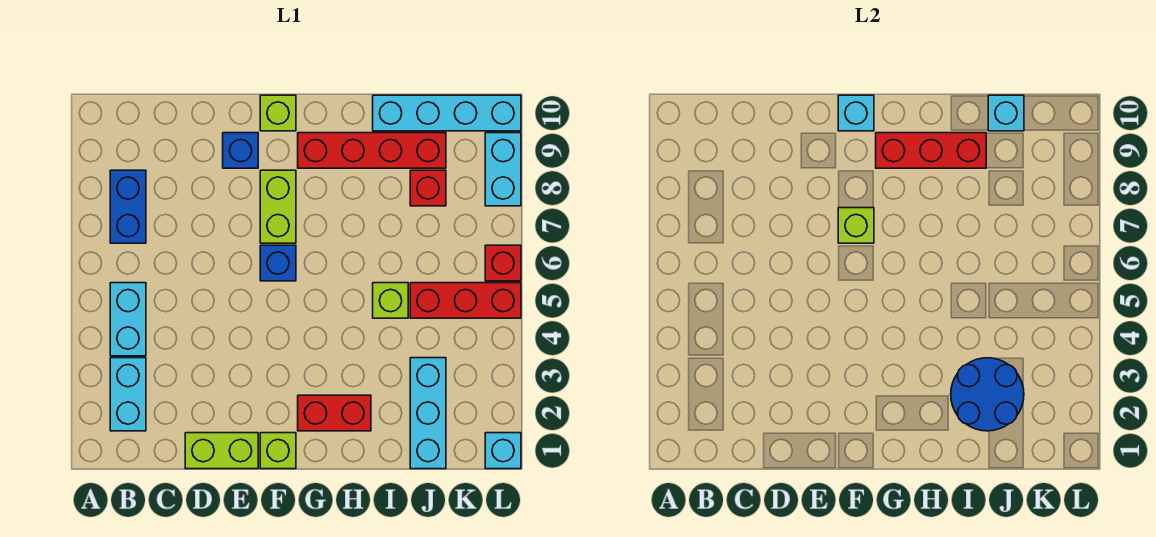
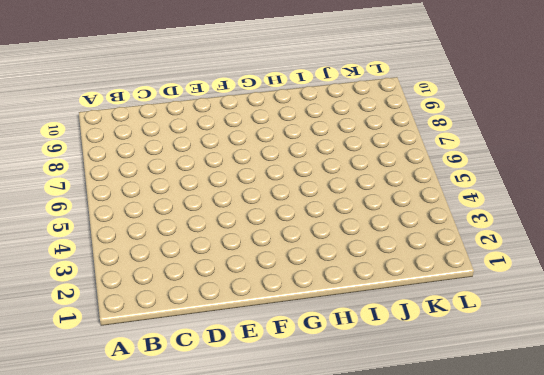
none -> cyan 1x2 brick [110,358,146,431]
none -> cyan 1x2 brick [110,283,146,356]
none -> blue 1x2 brick [110,170,146,243]

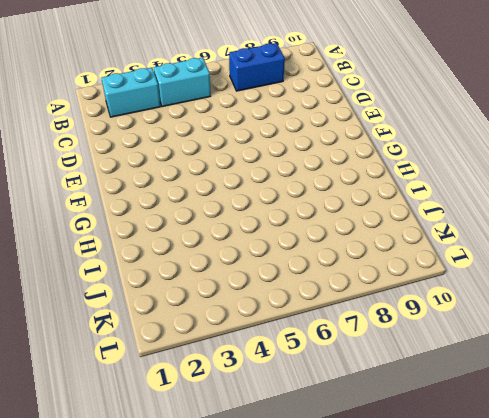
none -> lime 1x2 brick [185,433,258,469]
none -> blue 1x1 brick [223,133,258,168]
none -> lime 1x1 brick [260,433,296,469]

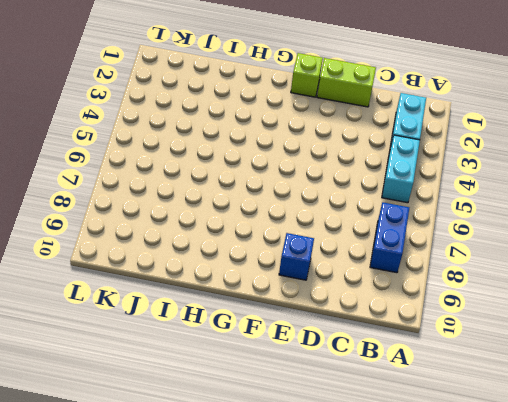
none -> blue 1x1 brick [260,245,296,281]
none -> lime 1x2 brick [260,170,296,243]
none -> lime 1x1 brick [260,95,296,131]

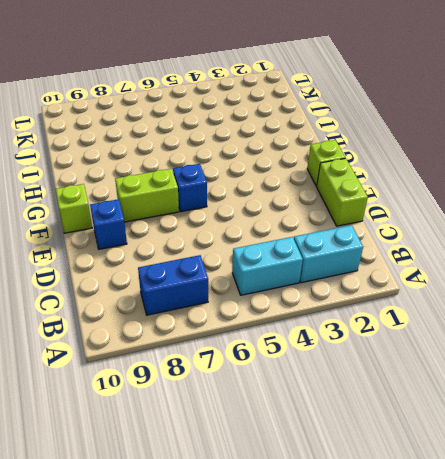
none -> red 1x2 brick [298,395,371,431]
none -> red 1x4 brick [298,133,446,168]
none -> lime 1x1 brick [373,283,408,318]

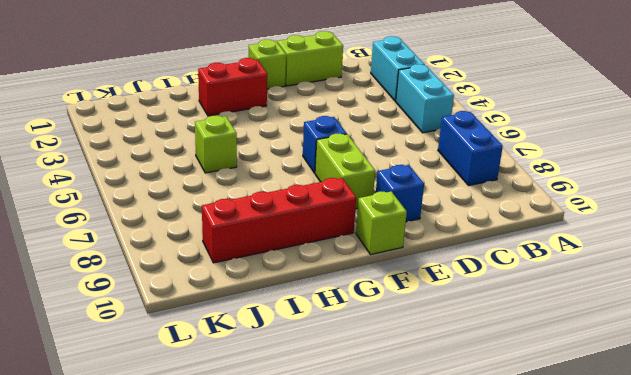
none -> cyan 1x4 brick [373,95,521,131]
none -> cyan 1x3 brick [410,358,446,469]
none -> red 1x3 brick [410,283,521,318]

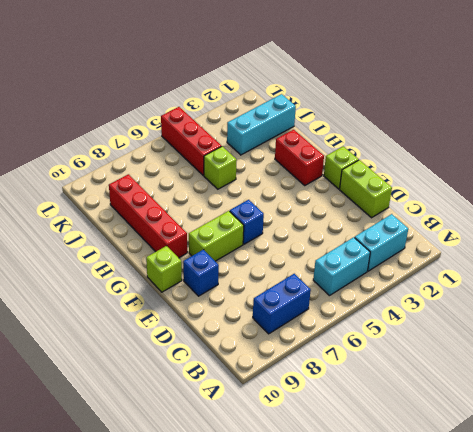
none -> cyan 1x4 brick [373,95,521,131]
none -> red 1x1 brick [410,170,446,206]
none -> cyan 1x1 brick [485,433,521,469]

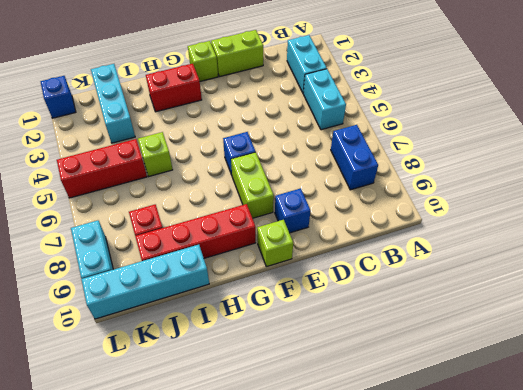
blue 1x1 brick [41,76,76,118] -> cyan 1x1 brick [485,433,521,469]
none -> red 1x1 brick [485,245,521,281]
none -> lime 1x1 brick [838,208,874,243]
none -> cyan 1x1 brick [838,95,874,131]

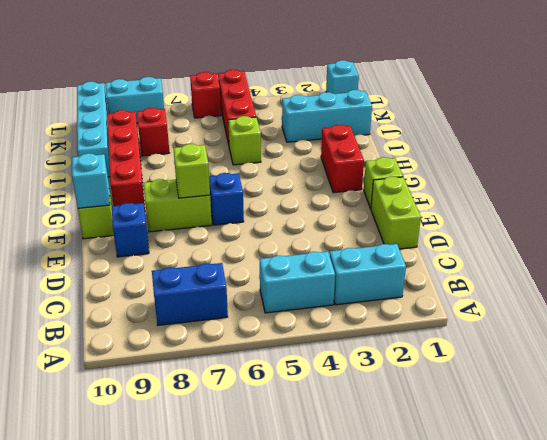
none -> red 1x3 brick [876,133,986,168]
none -> blue 2x2 round brick [951,358,1024,431]
none -> cyan 1x1 brick [988,95,1024,131]

